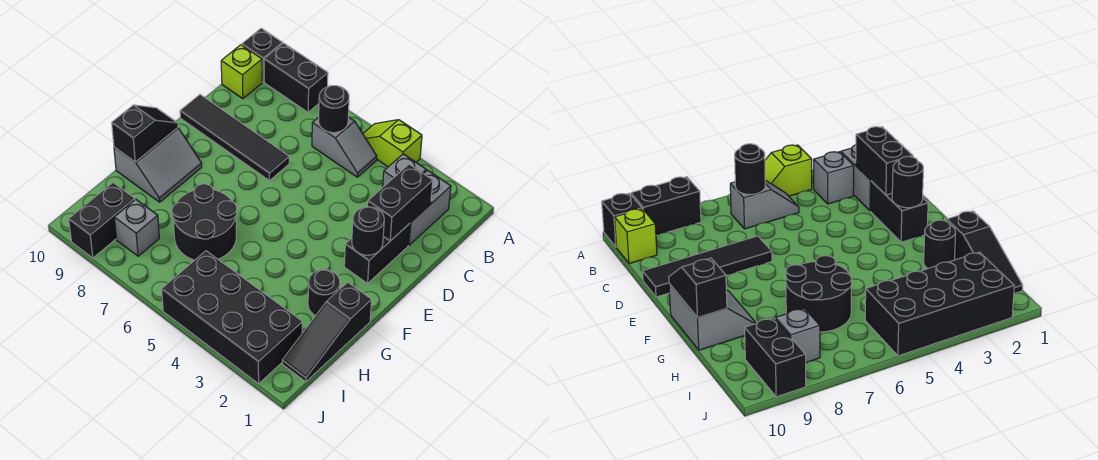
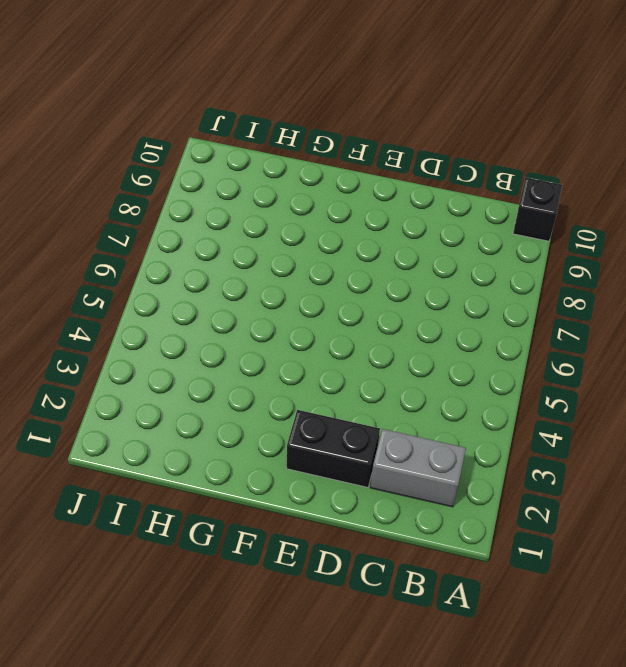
none -> lime 1x2 slope [363,120,422,167]
none -> black 1x2 brick [264,43,328,112]
none -> grey 1x1 brick [383,154,426,187]

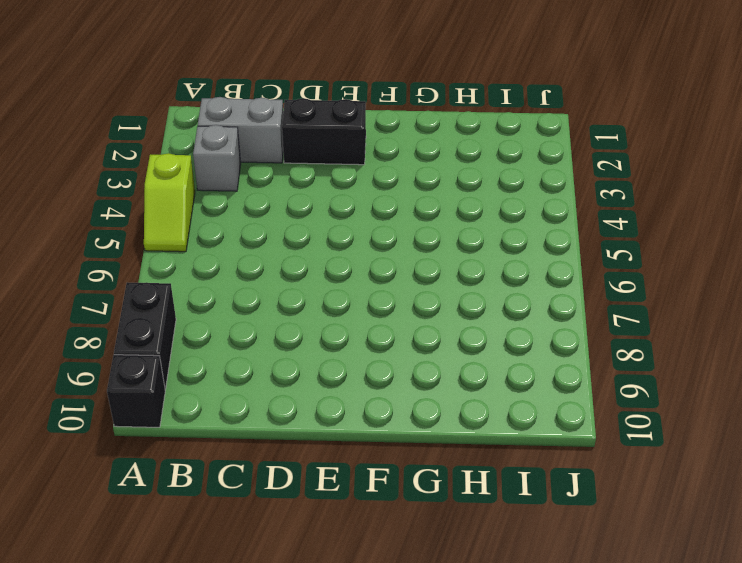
none -> grey 1x2 slope [312,117,377,177]
none -> lime 1x1 brick [221,45,262,99]
none -> black 1x4 tile [180,95,289,181]

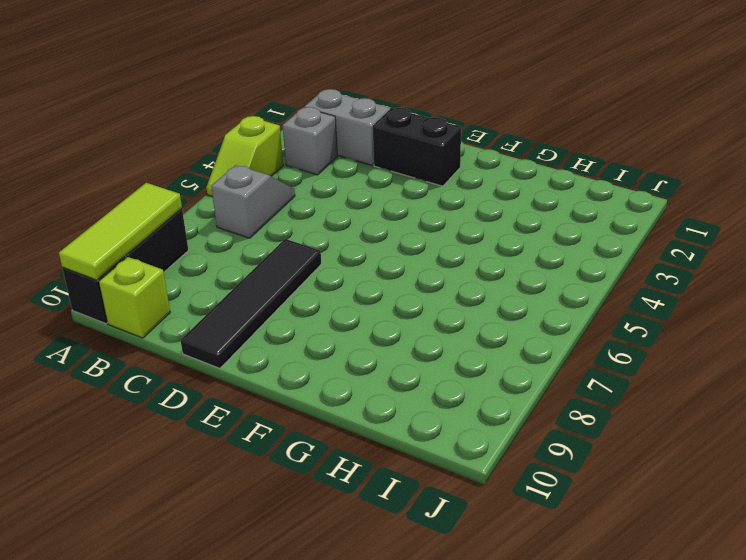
lime 1x3 tile [59,183,182,280] -> none
none -> grey 2x2 slope [114,128,202,202]
none -> black 1x3 slope [282,282,371,382]
none -> black 1x1 round brick [308,270,340,316]

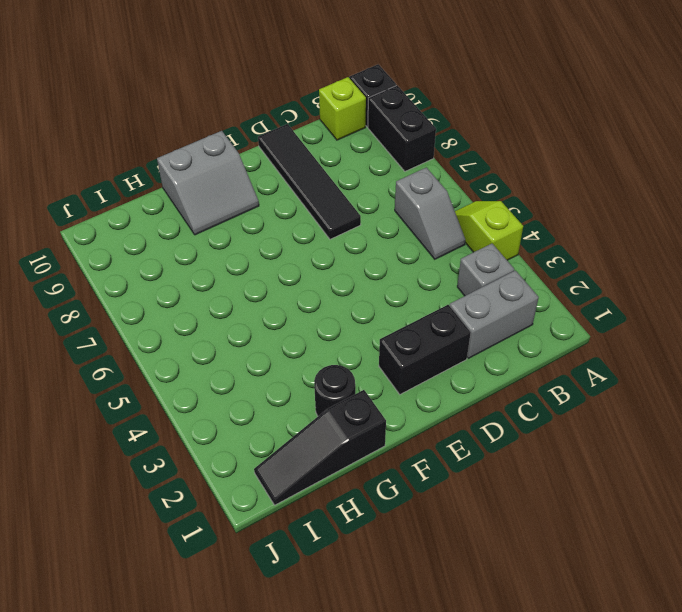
none -> black 2x2 round brick [172,184,237,260]
none -> black 2x4 brick [162,251,302,384]
none -> grey 1x1 brick [114,199,159,256]

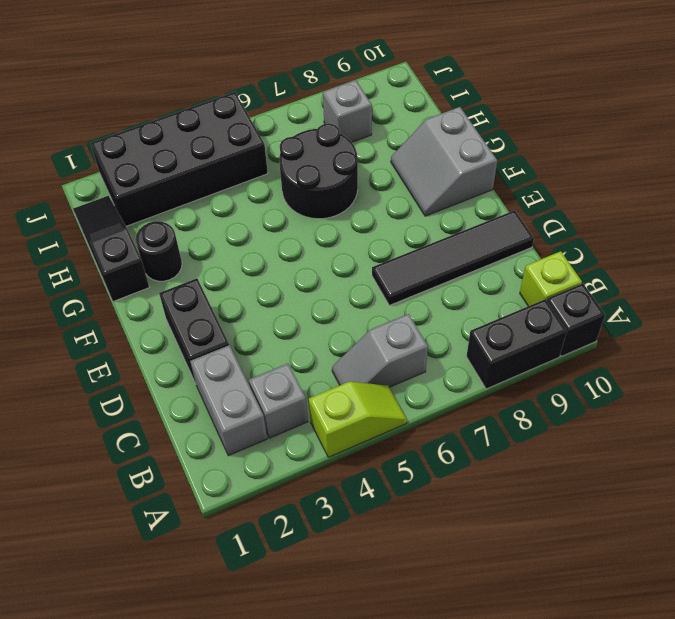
none -> black 1x2 brick [69,183,135,258]
none -> black 1x1 round brick [319,86,349,133]
none -> black 1x2 brick [368,164,433,241]

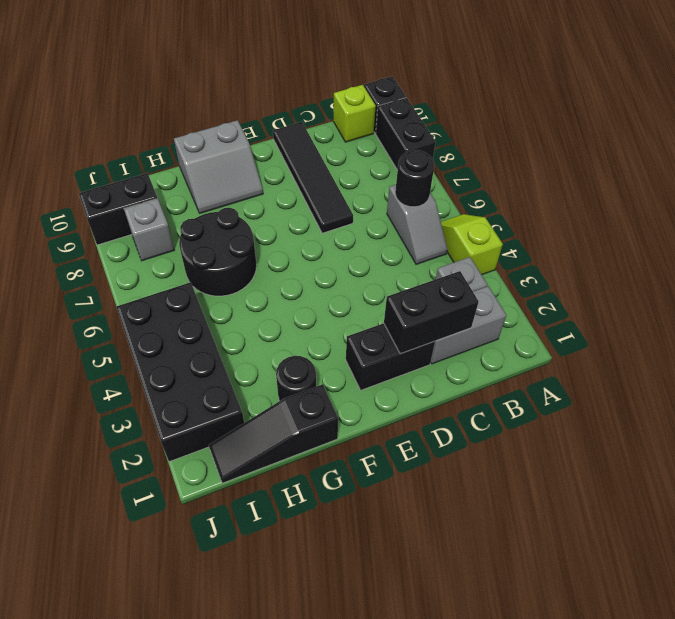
none -> black 1x1 round brick [352,207,384,255]
none -> black 1x2 slope [112,105,178,162]

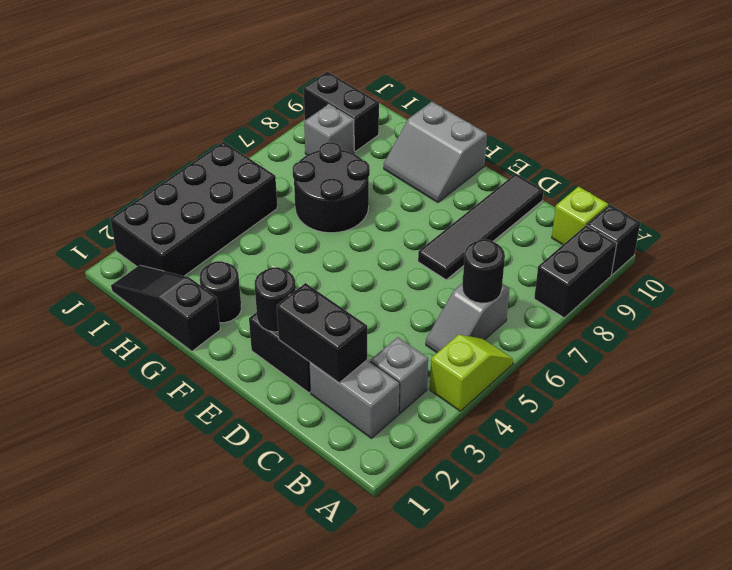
none -> black 1x2 slope [112,105,178,162]

